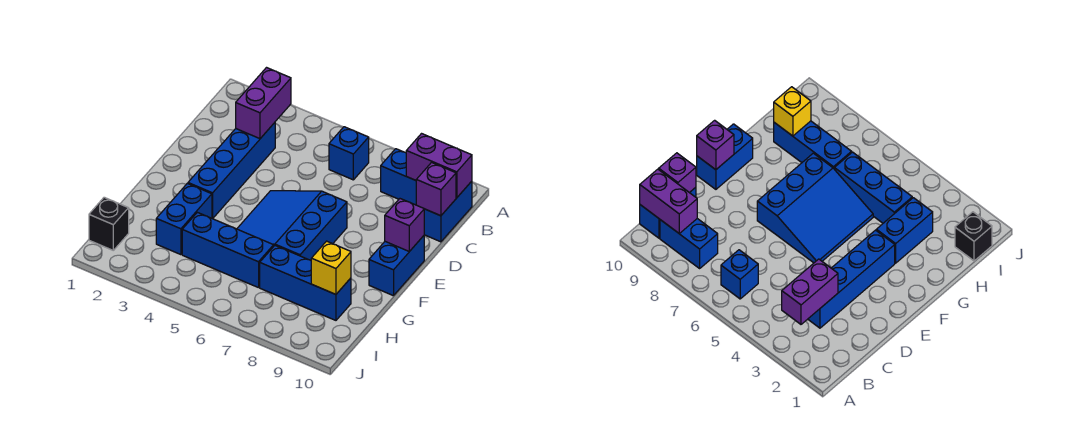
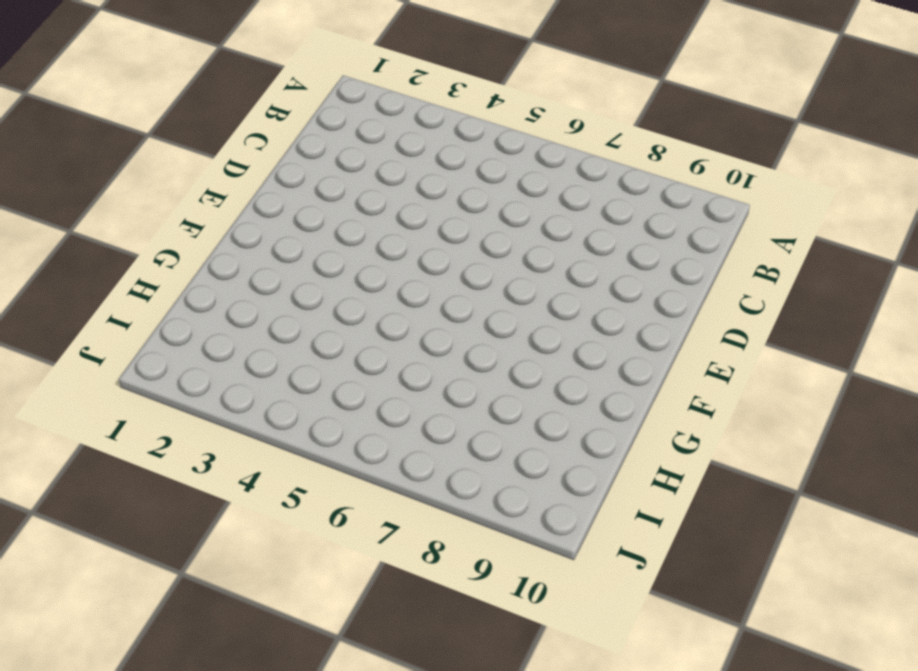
none -> blue 1x1 brick [329,127,369,180]
none -> blue 1x2 brick [381,149,416,205]
none -> blue 1x2 brick [424,181,472,242]

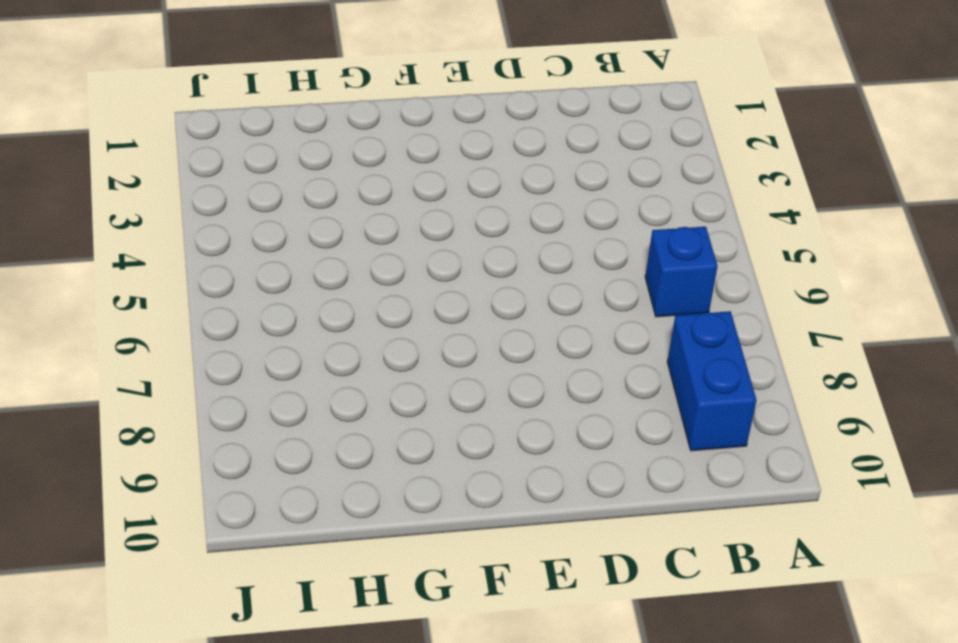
none -> blue 1x2 brick [424,181,472,242]
none -> blue 1x4 brick [188,123,275,219]
none -> blue 3x3 slope [237,191,347,260]

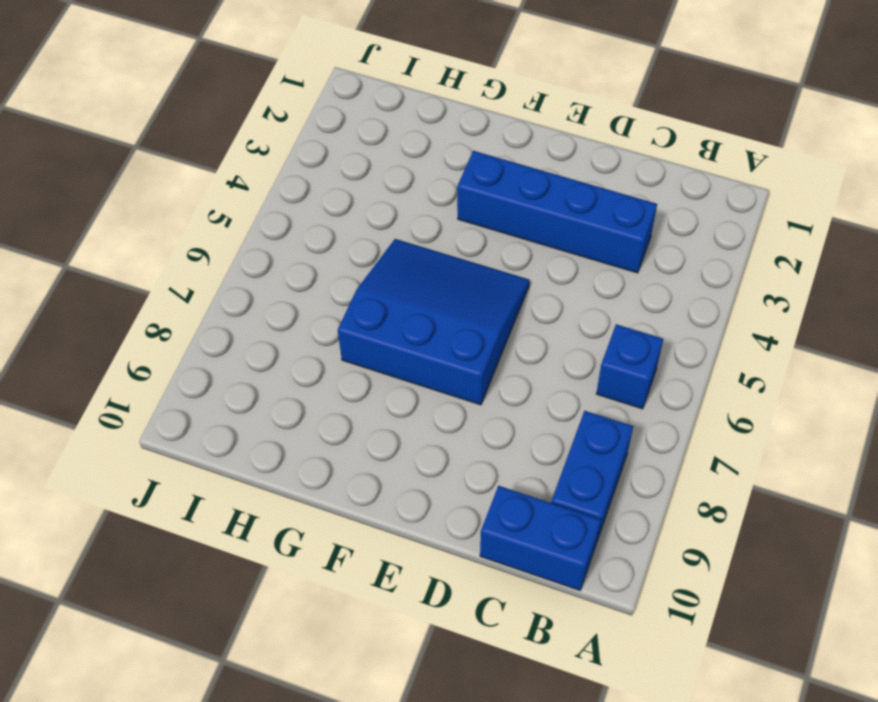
none -> blue 1x2 brick [369,236,424,296]
none -> blue 1x2 brick [156,183,212,255]
none -> blue 1x3 brick [182,212,274,288]

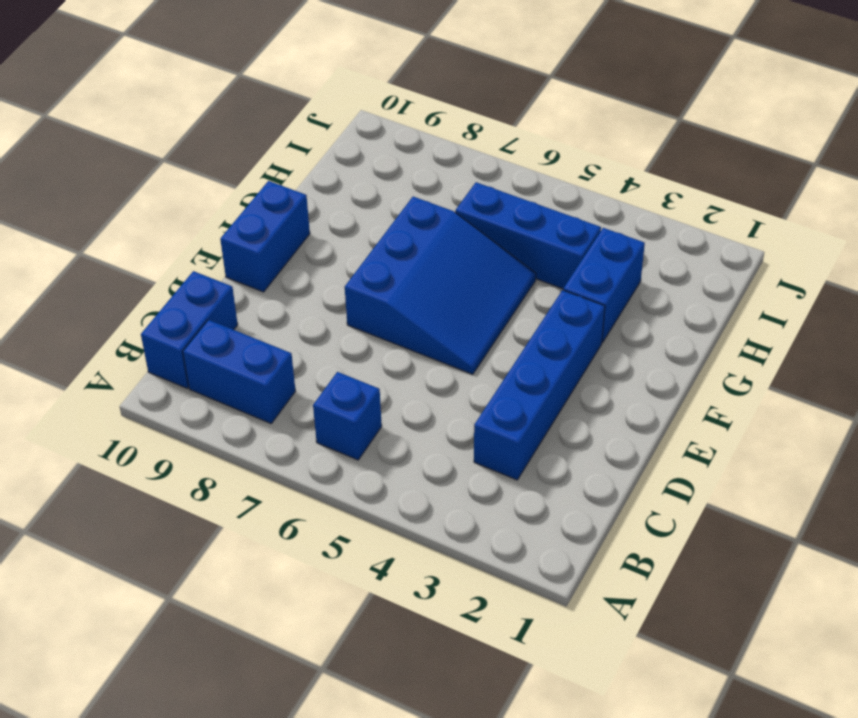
none -> blue 1x3 brick [260,246,351,320]
none -> black 1x1 brick [89,197,129,250]
none -> purple 1x2 brick [236,68,291,139]

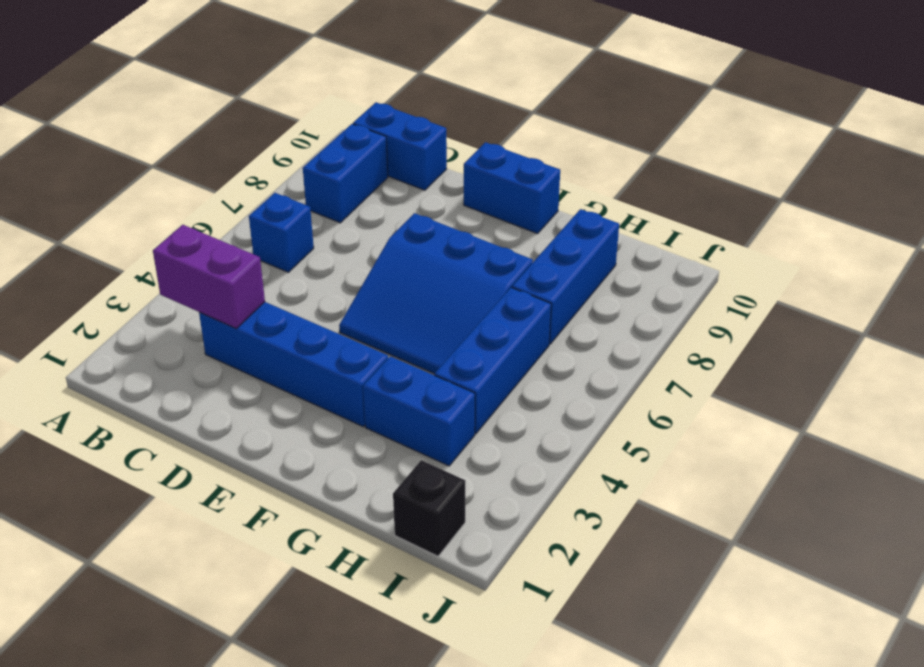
none -> purple 1x2 brick [406,134,472,198]
none -> purple 1x1 brick [416,162,456,216]
none -> purple 1x1 brick [385,199,424,251]

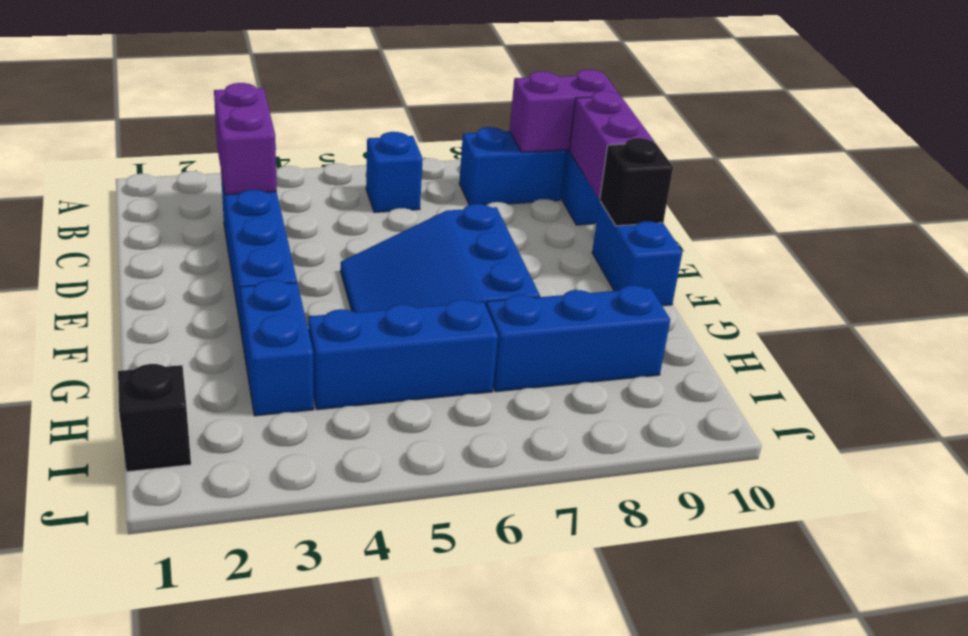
purple 1x2 brick [569,91,654,199] -> purple 1x1 brick [416,162,456,216]
black 1x1 brick [600,138,673,226] -> purple 1x1 brick [385,199,424,251]
none -> yellow 1x1 brick [311,241,351,294]

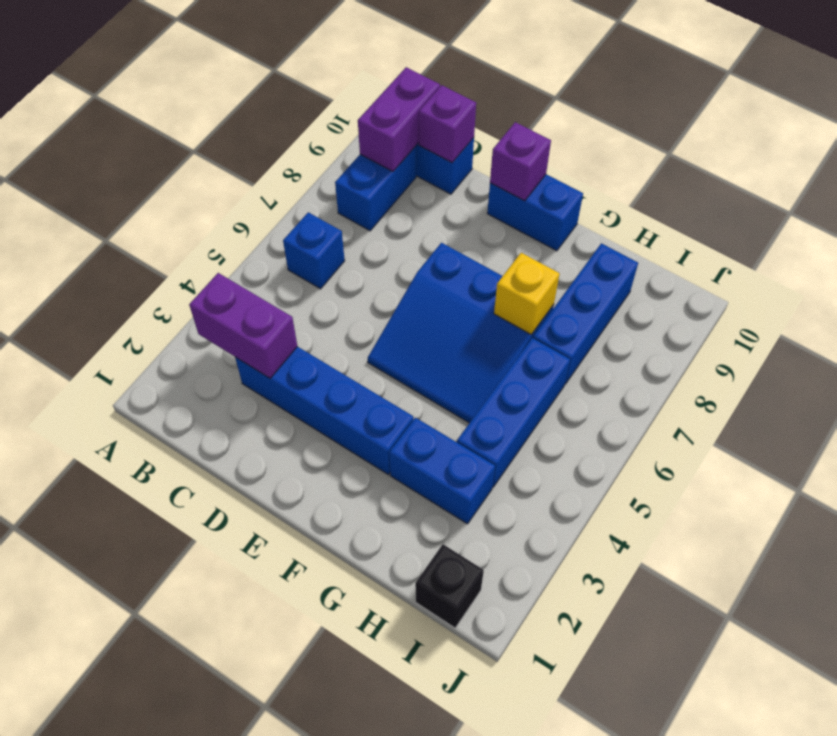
yellow 1x1 brick [494,253,560,334] -> yellow 1x1 brick moved to [311,241,351,294]

